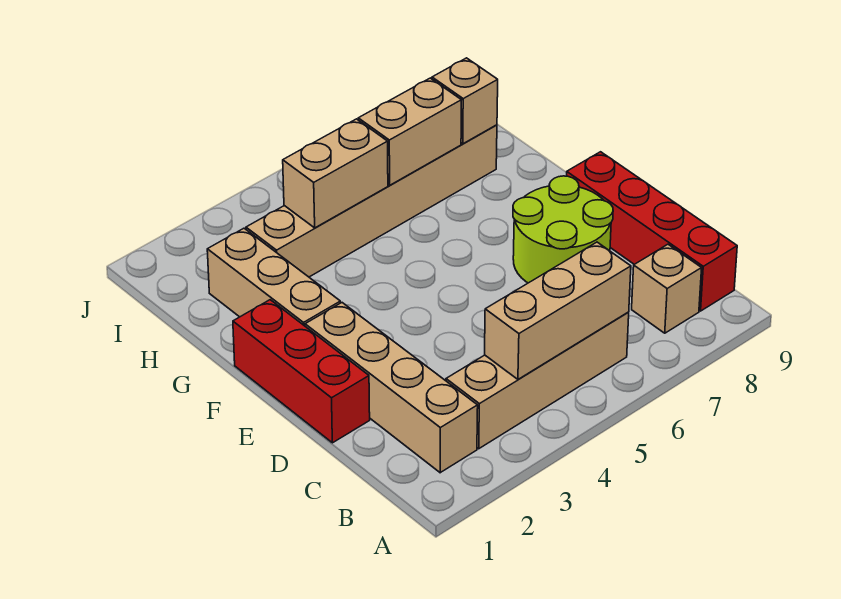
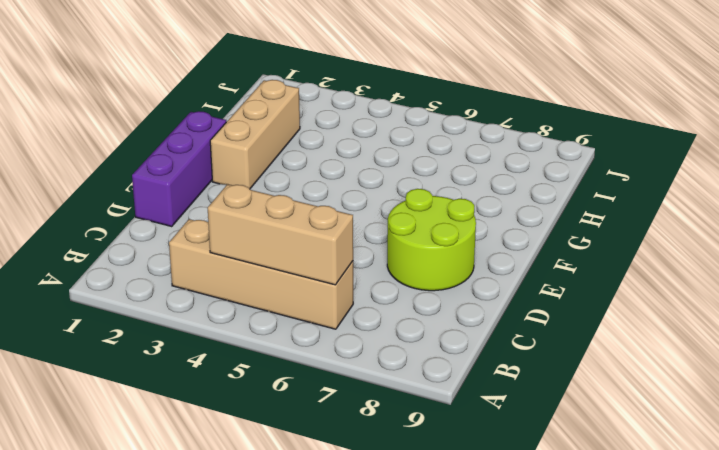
purple 1x3 brick [132,111,226,227] -> red 1x3 brick [233,300,370,443]
none -> tan 1x4 brick [305,303,478,473]
none -> tan 1x1 brick [632,244,702,333]
none -> red 1x4 brick [567,152,737,311]

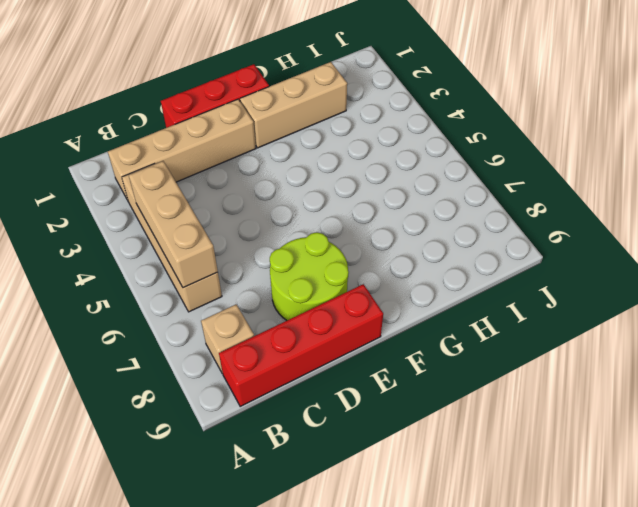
none -> tan 1x6 brick [246,125,497,277]
none -> tan 1x2 brick [283,119,388,228]
none -> tan 1x2 brick [358,78,461,185]

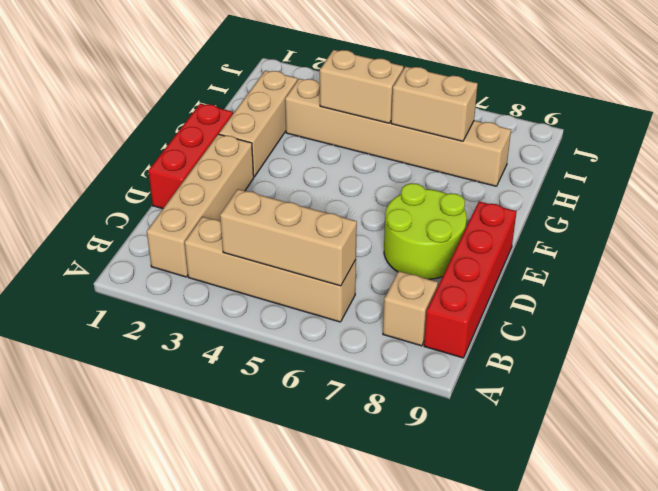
none -> tan 1x1 brick [432,58,498,144]

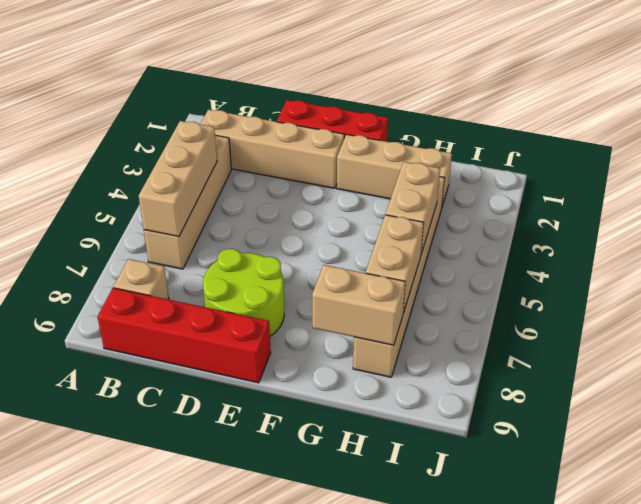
tan 1x2 brick [312,265,405,345] -> tan 1x1 brick [432,58,498,144]

